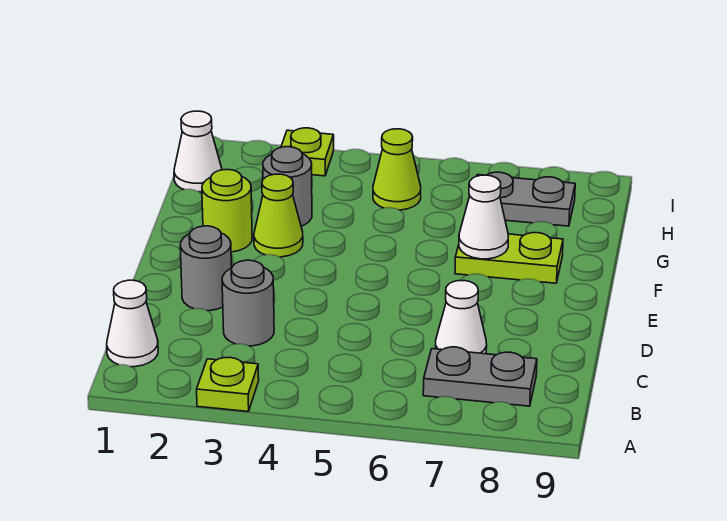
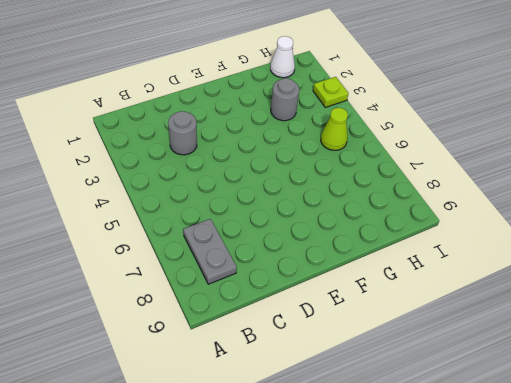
none -> lime 1x1 plate [197,357,259,411]
none -> white 1x1 cone [107,280,158,367]
none -> white 1x1 cone [435,281,487,354]

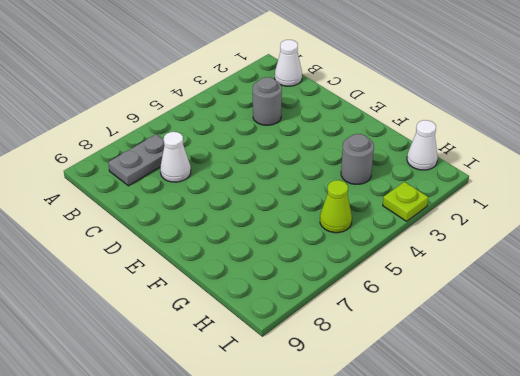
none -> lime 1x1 plate [197,357,259,411]
none -> grey 1x1 round brick [180,226,231,311]
none -> lime 1x1 round brick [202,170,252,252]

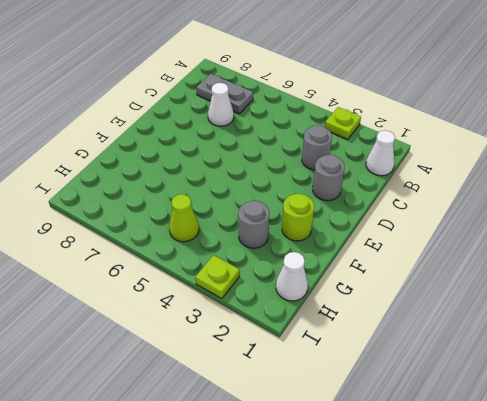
none -> lime 1x1 cone [254,174,303,257]
none -> lime 1x2 plate [455,233,563,283]
none -> grey 1x2 plate [477,172,575,226]

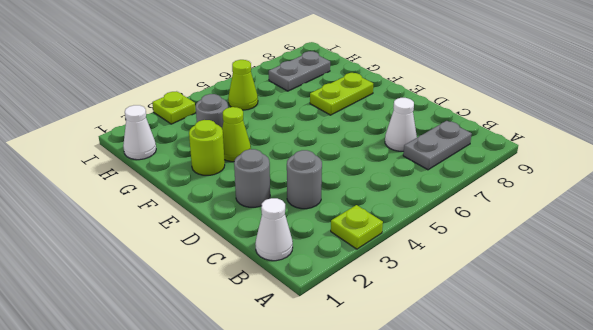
none -> white 1x1 cone [459,175,508,259]

